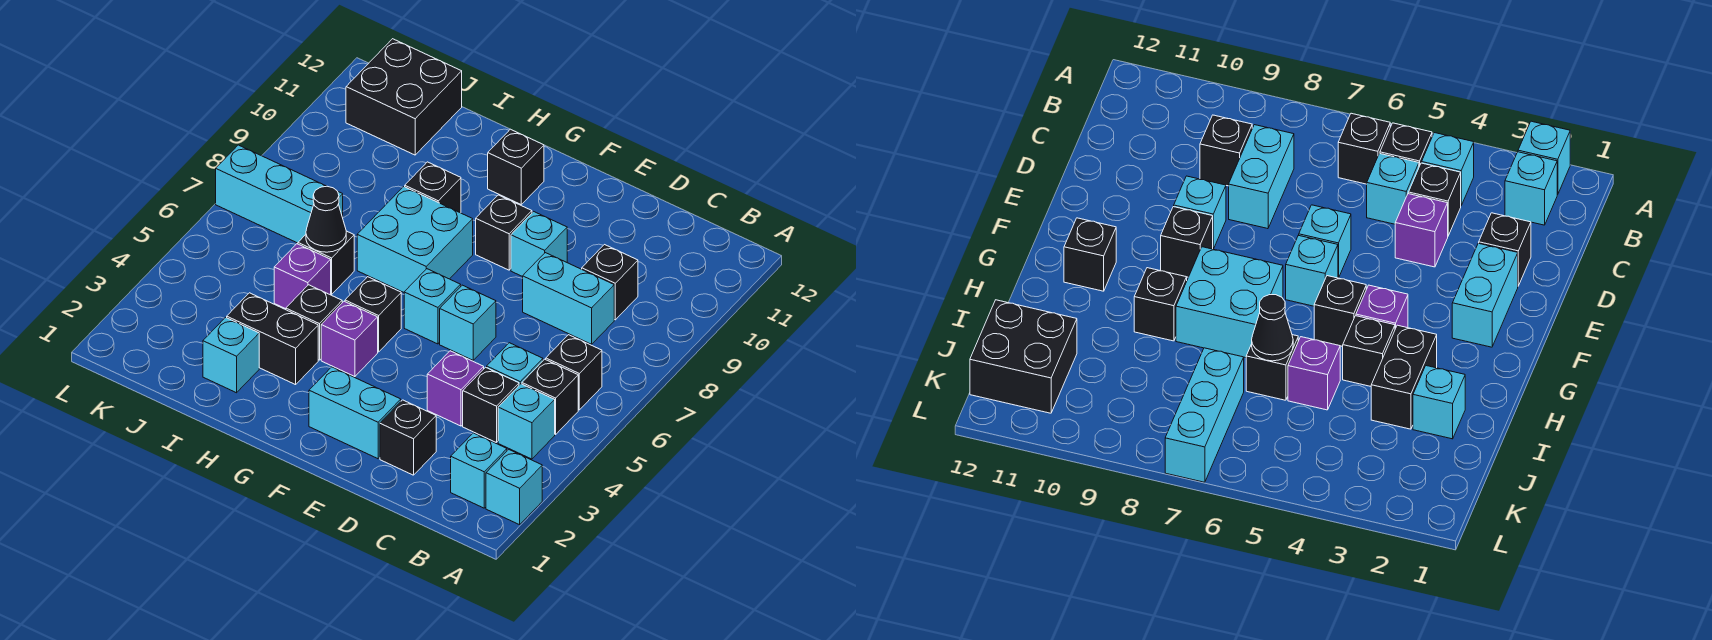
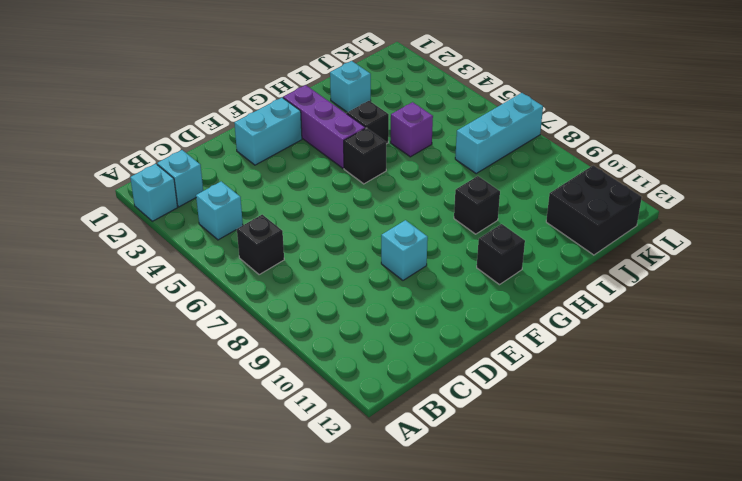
purple 1x3 brick [283,85,365,169] -> purple 1x1 brick [321,301,378,377]
none -> black 1x1 brick [522,359,578,434]
none -> black 1x1 brick [463,367,519,443]
none -> cyan 1x1 brick [487,343,543,385]

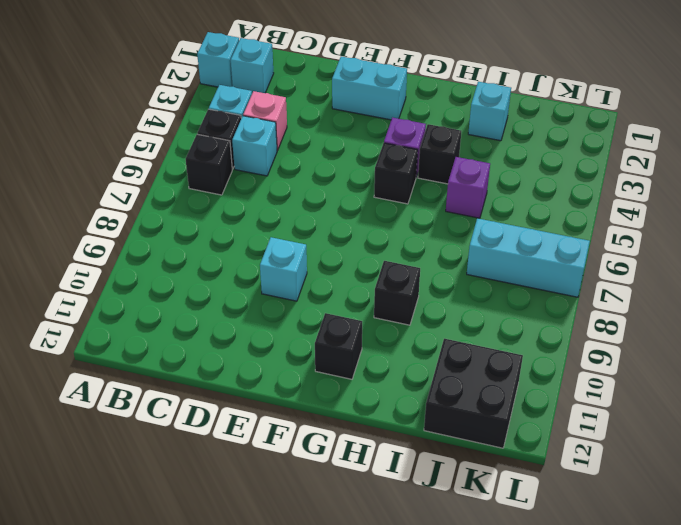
pink 1x1 brick [243,91,287,151] -> black 1x1 brick [463,367,519,443]
none -> cyan 1x2 brick [523,253,614,344]
none -> black 1x1 brick [582,245,638,320]
none -> black 1x1 brick [380,400,436,475]

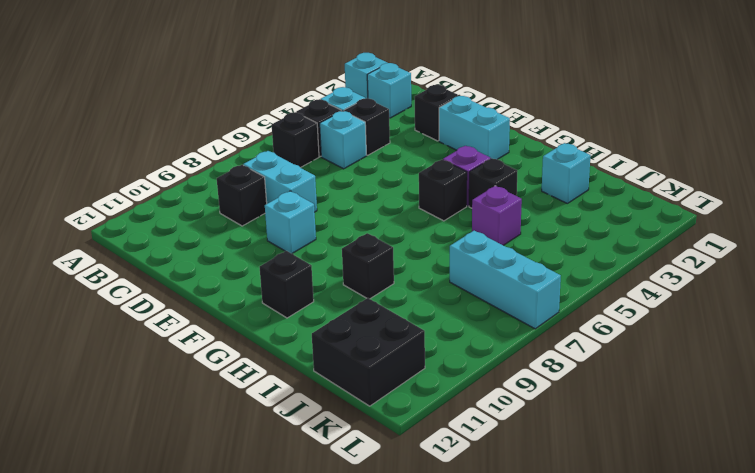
none -> purple 1x1 brick [427,351,484,426]
none -> cyan 1x1 brick [440,285,496,360]
none -> cyan 1x1 brick [404,269,461,344]

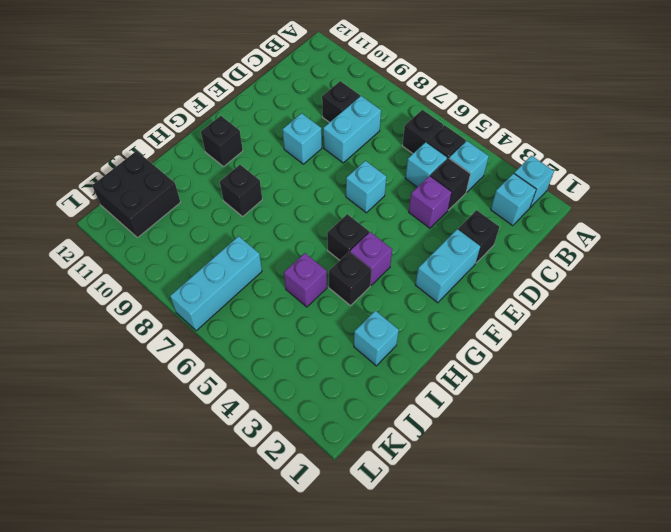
none -> cyan 1x1 brick [404,269,461,344]
none -> black 1x1 brick [476,195,532,270]
none -> cyan 2x2 brick [357,187,473,292]

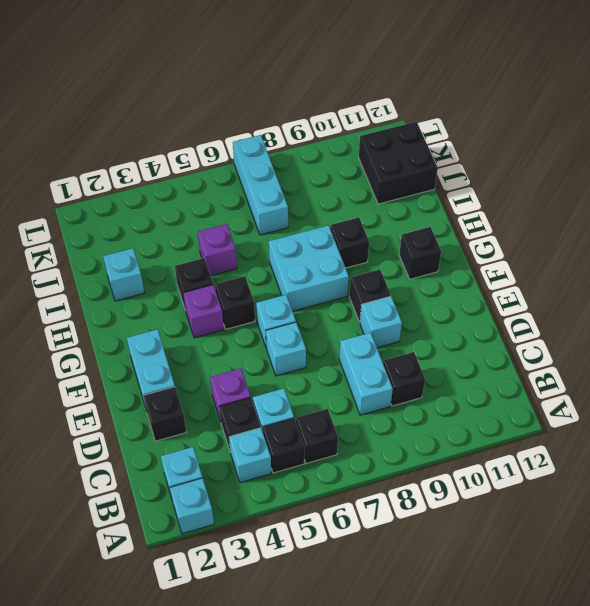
none -> black 1x2 brick [227,293,318,385]
none -> black 1x1 brick [298,231,354,294]
none -> black 1x1 cone [306,186,346,252]

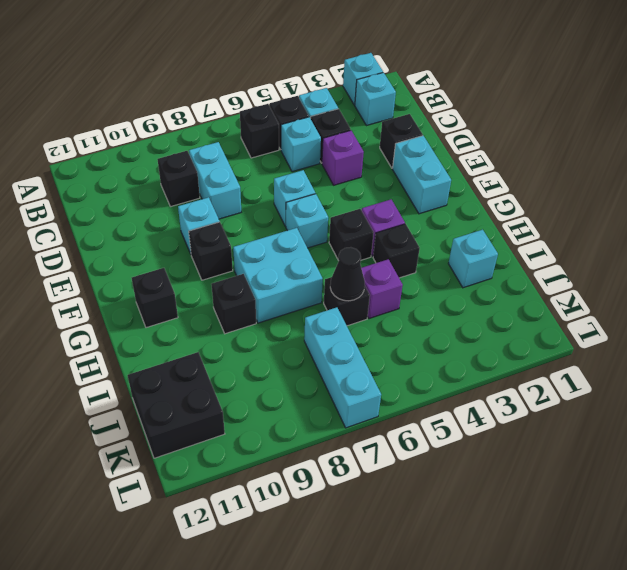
none -> black 1x2 brick [227,293,318,385]

